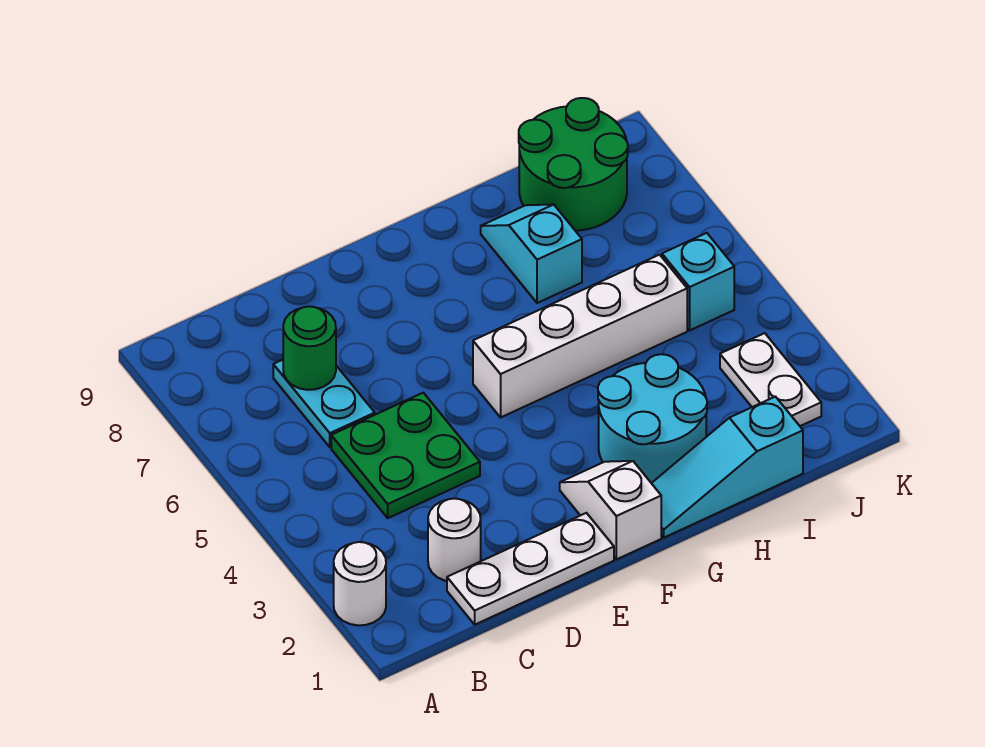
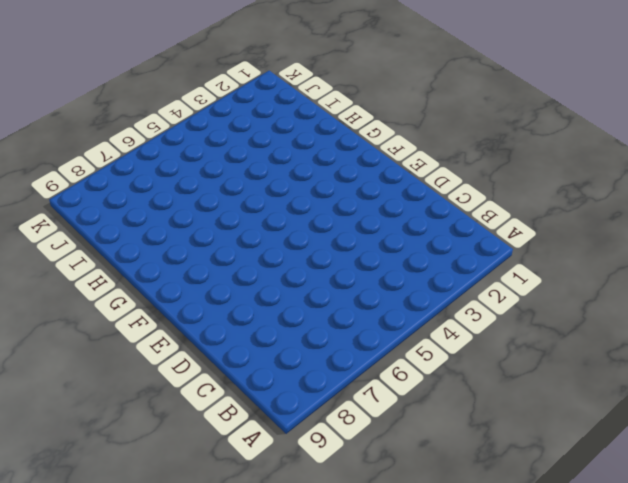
none -> white 1x1 round brick [334,542,386,625]
none -> white 1x3 plate [447,513,614,624]
none -> white 1x1 round brick [428,499,481,581]

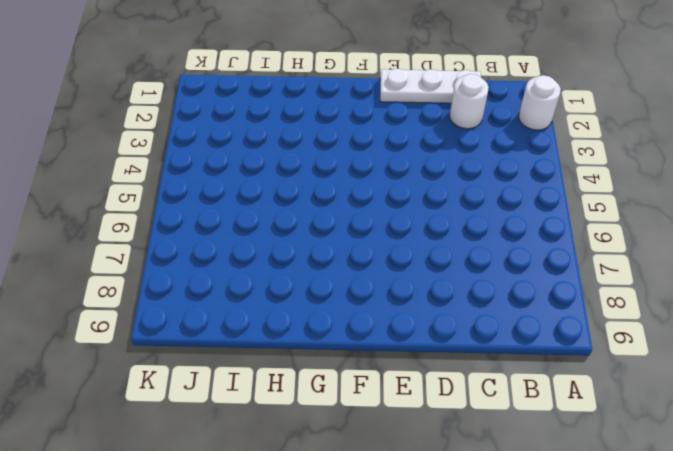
none -> green 2x2 plate [331,393,480,518]
none -> cyan 1x2 plate [273,360,375,447]
none -> white 1x2 slope [560,461,661,559]

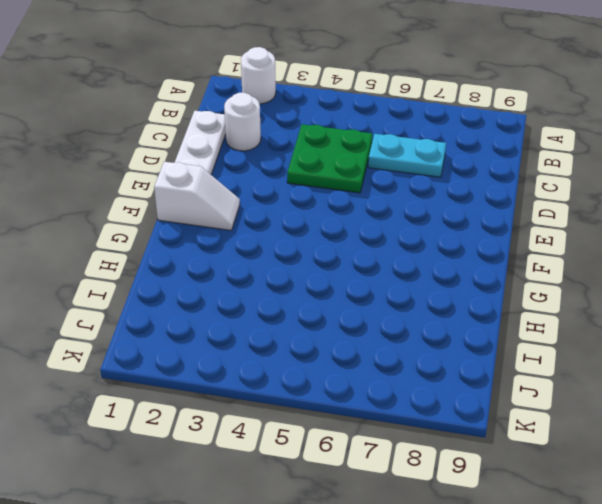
none -> white 1x4 brick [473,255,687,417]
none -> cyan 1x3 slope [652,397,803,538]
none -> cyan 2x2 round brick [598,354,707,483]

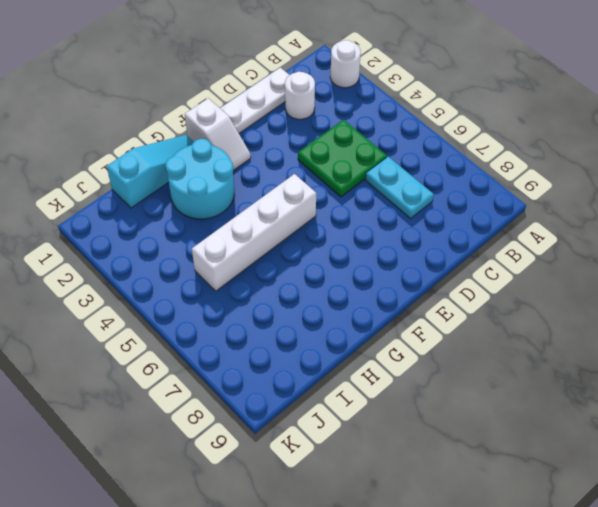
none -> cyan 1x2 slope [481,204,582,303]
none -> green 2x2 round brick [519,98,628,231]
none -> white 1x2 plate [720,333,821,426]

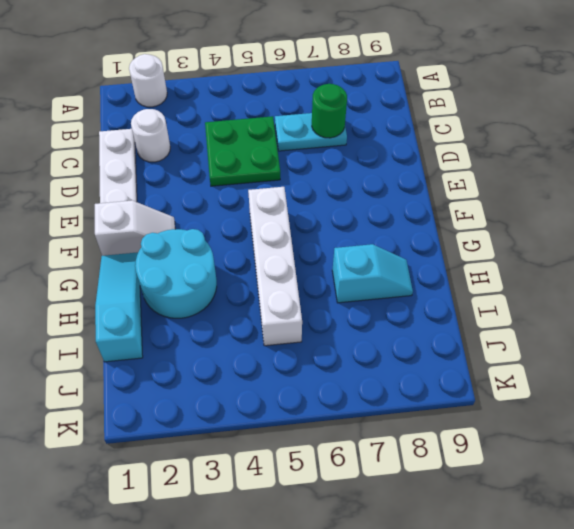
none -> green 2x2 round brick [519,98,628,231]
none -> white 1x2 plate [720,333,821,426]
none -> cyan 1x1 brick [662,233,734,330]

